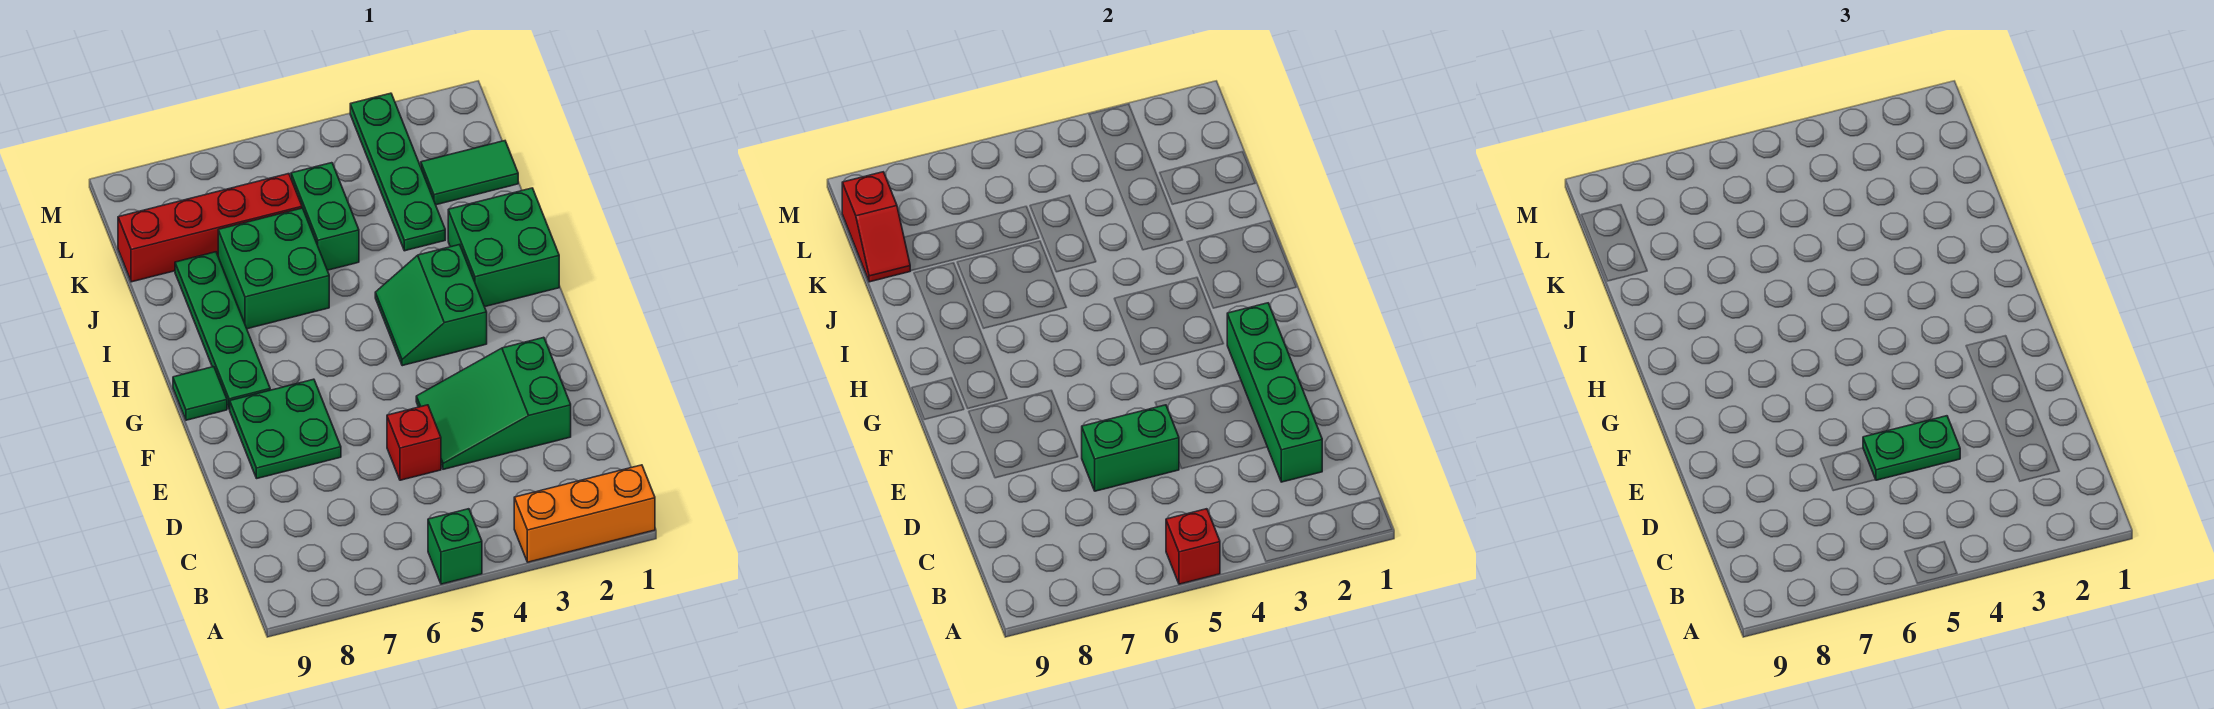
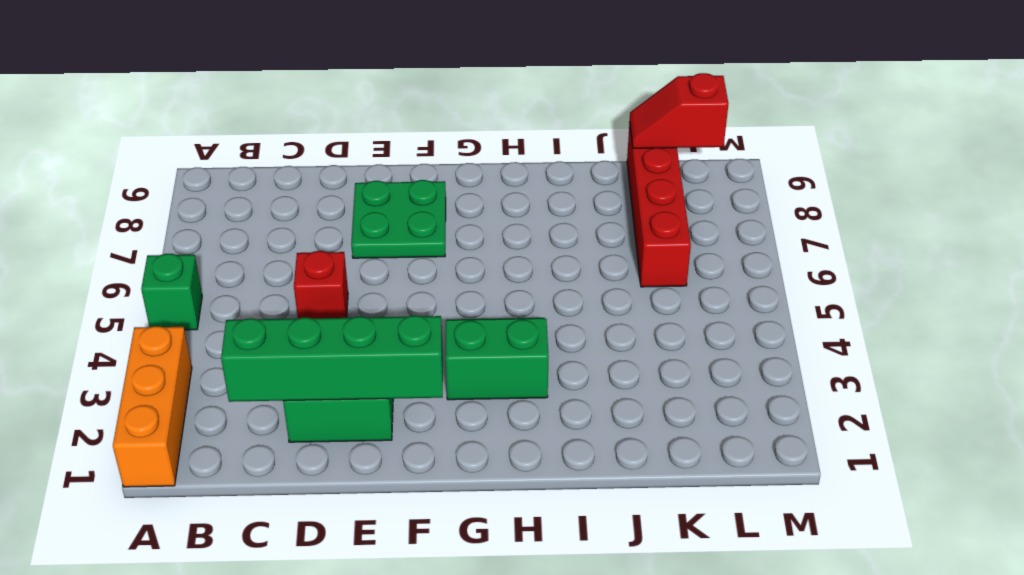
none -> green 1x4 plate [175,252,270,409]
none -> green 1x1 tile [173,367,227,420]
none -> green 2x2 brick [448,188,559,307]

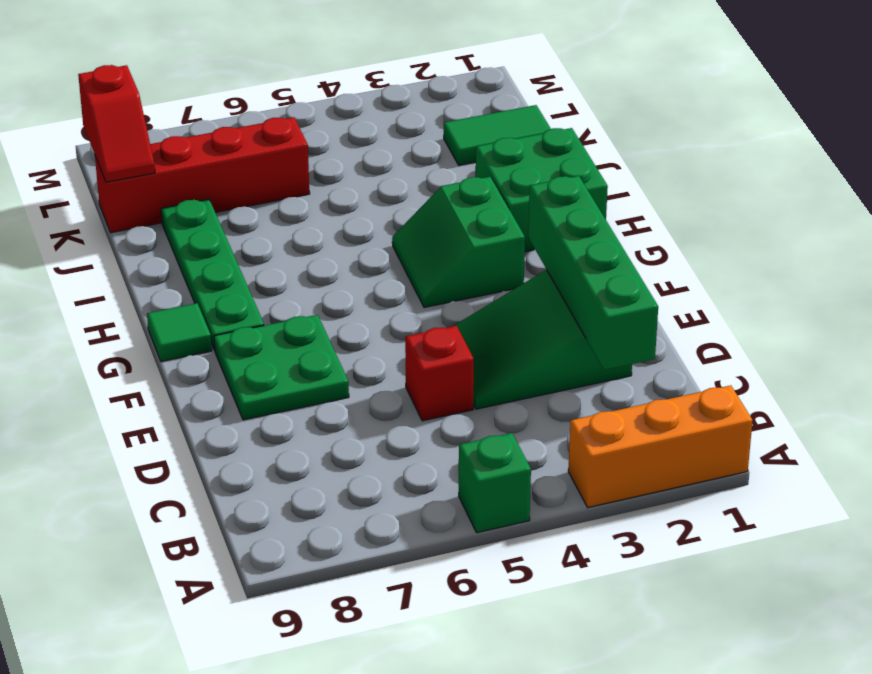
none -> green 2x2 brick [218,208,329,329]
none -> green 1x4 plate [350,93,445,251]
none -> green 1x2 brick [291,163,359,270]

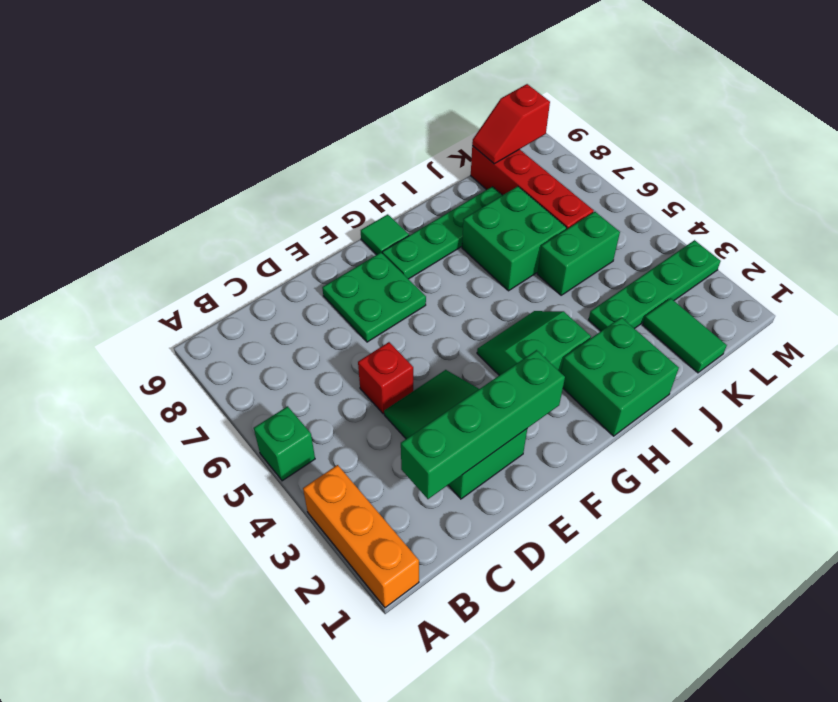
none -> red 1x1 brick [1166,509,1220,584]
none -> green 1x2 brick [1082,405,1179,491]
none -> green 1x2 plate [1863,416,1960,480]

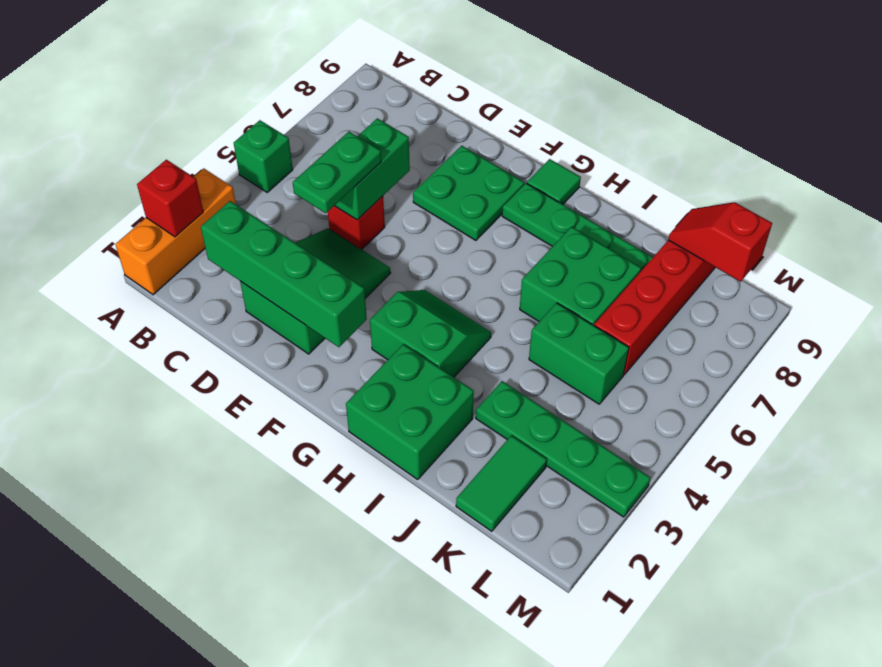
red 1x1 brick [137,160,203,237] -> red 1x1 brick moved to [1166,509,1220,584]

